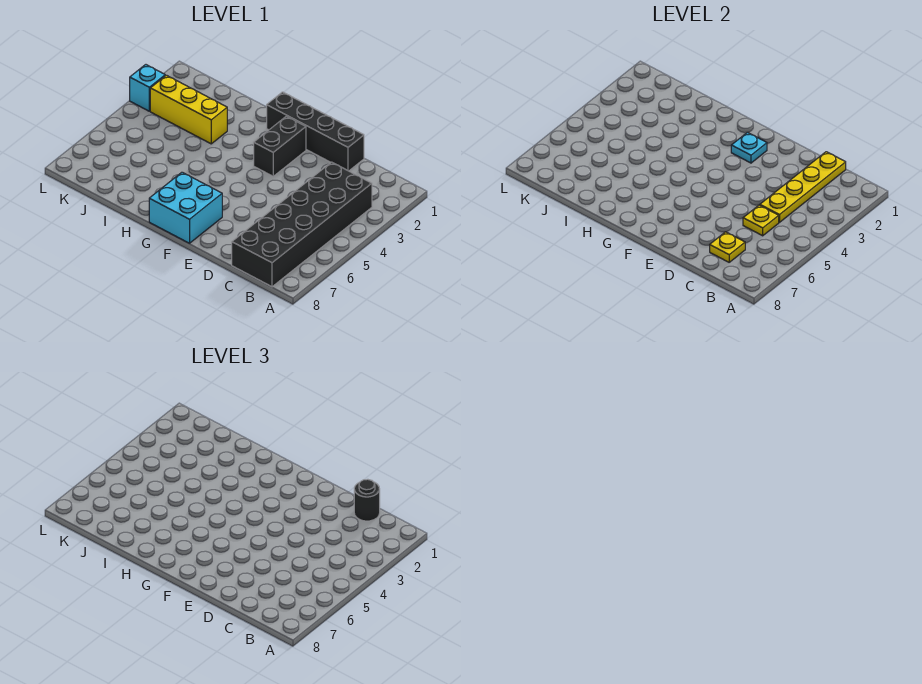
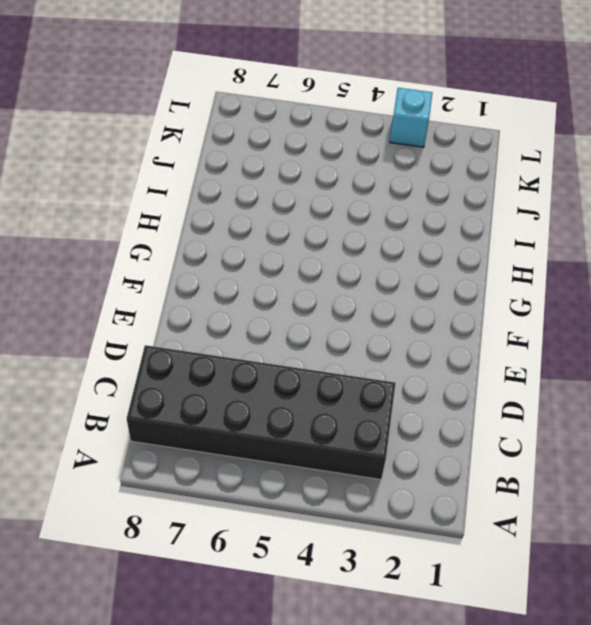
none -> black 1x4 brick [267,92,364,171]
none -> black 1x2 brick [254,116,306,176]

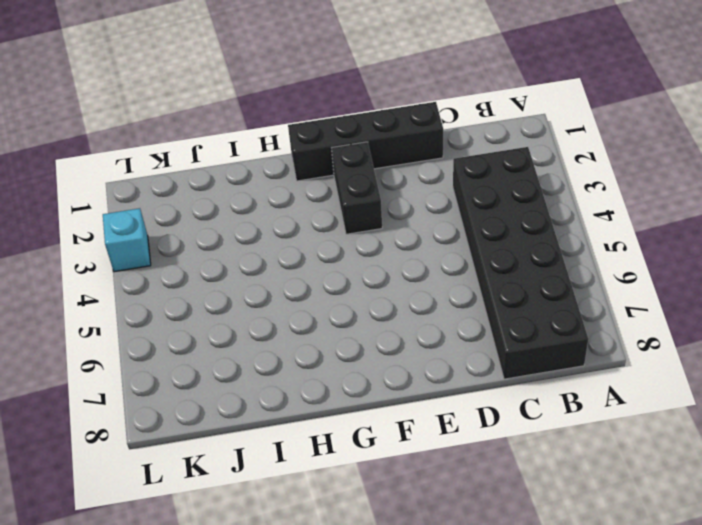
none -> cyan 2x2 brick [149,172,222,243]
none -> yellow 1x3 brick [150,75,227,144]

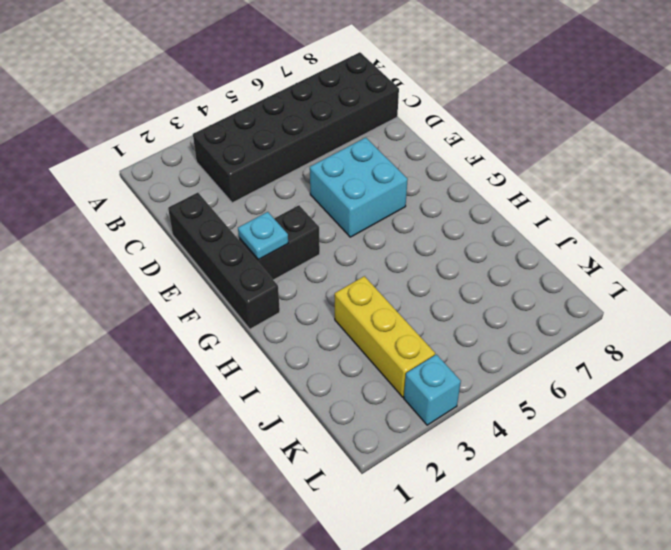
cyan 2x2 brick [310,138,408,237] -> cyan 2x2 brick moved to [149,172,222,243]
none -> yellow 1x4 plate [760,152,846,222]
none -> yellow 1x1 plate [743,205,779,236]

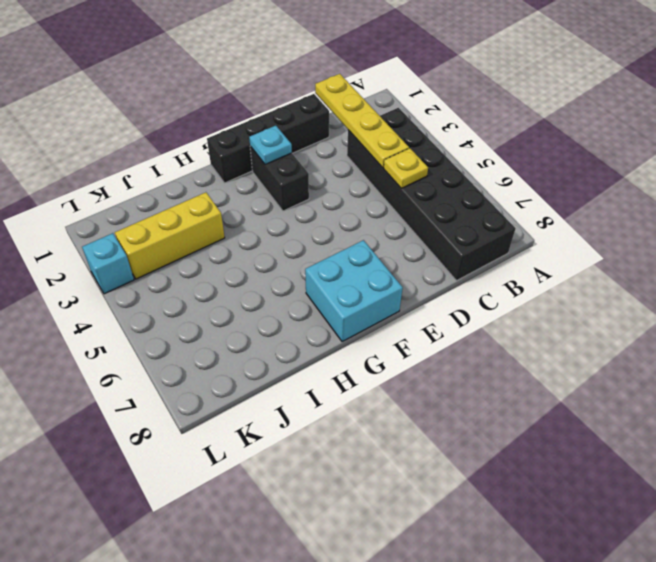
none -> yellow 1x1 plate [710,232,745,262]
none -> black 1x1 round brick [354,479,380,521]

